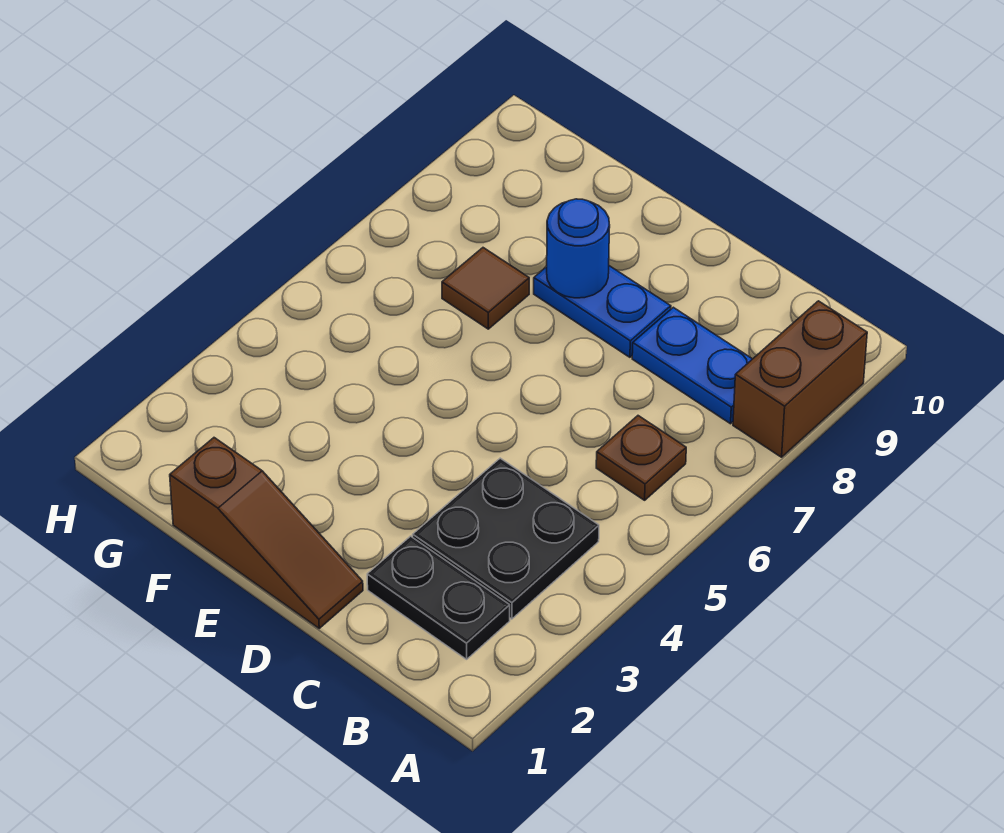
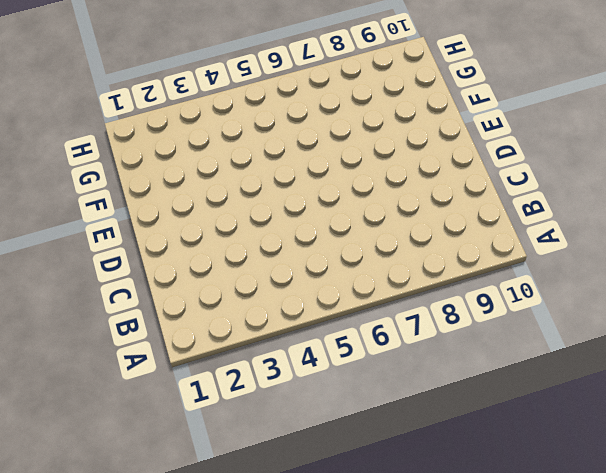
none -> brown 1x2 brick [733,301,867,457]
none -> black 1x2 plate [367,536,510,659]

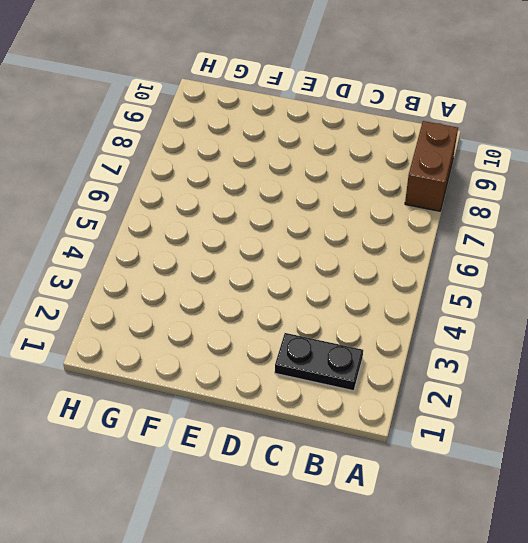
none -> black 2x2 plate [413,458,599,619]
none -> brown 1x1 plate [596,416,686,500]

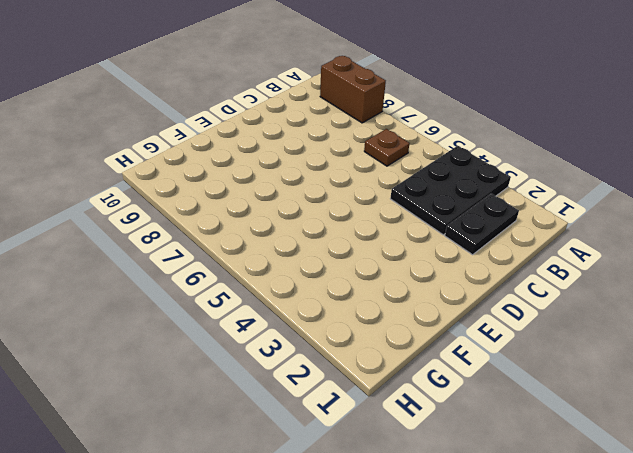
black 2x3 plate [390,146,511,235] -> black 2x2 plate [413,458,599,619]
none -> blue 1x2 plate [632,307,752,424]
none -> brown 1x3 slope [170,438,363,628]

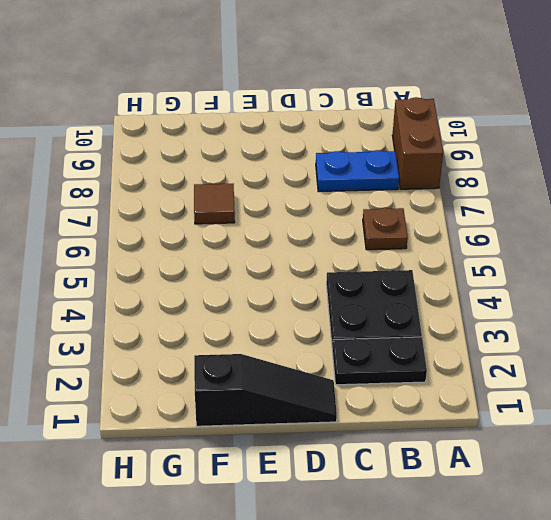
black 1x3 slope [194,354,337,426] -> brown 1x3 slope [170,438,363,628]
none -> blue 1x2 plate [534,266,671,357]
none -> blue 1x1 round brick [547,199,610,298]

